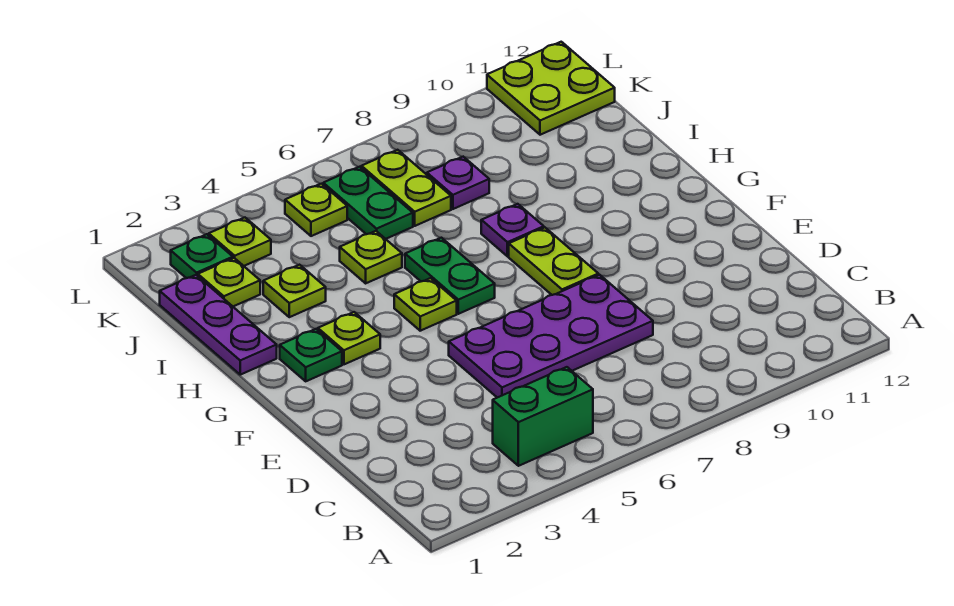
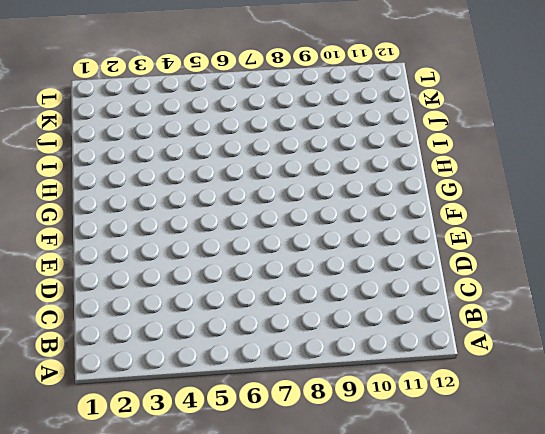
none -> green 1x2 brick [493,367,593,466]
none -> purple 2x4 plate [449,275,653,398]
none -> lime 1x2 plate [509,228,598,295]

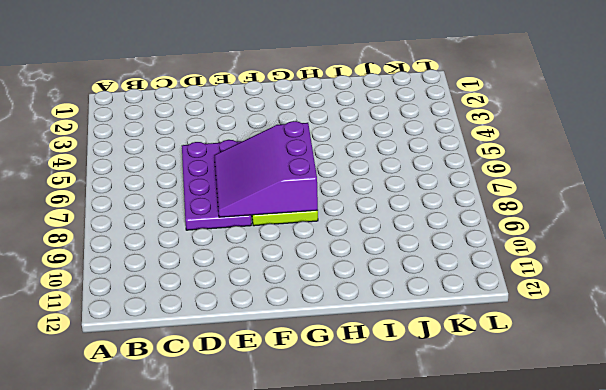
purple 3x3 slope [214,121,318,217] -> none
none -> green 1x2 brick [493,367,593,466]
none -> green 1x1 plate [280,329,342,381]
none -> lime 1x1 plate [318,312,380,364]

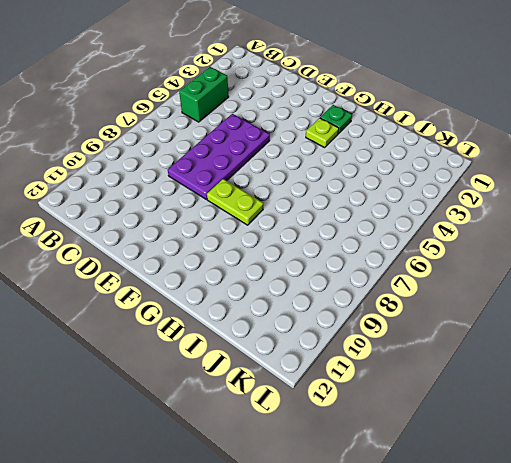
none -> lime 1x1 plate [394,278,457,331]
none -> green 1x2 plate [405,238,495,314]
none -> purple 1x3 plate [160,275,277,375]

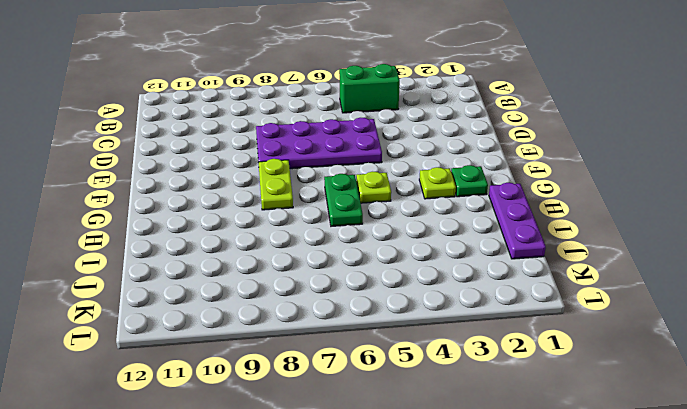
none -> purple 1x1 plate [481,204,544,256]
none -> lime 1x1 plate [263,265,326,317]
none -> lime 1x1 plate [340,231,402,283]

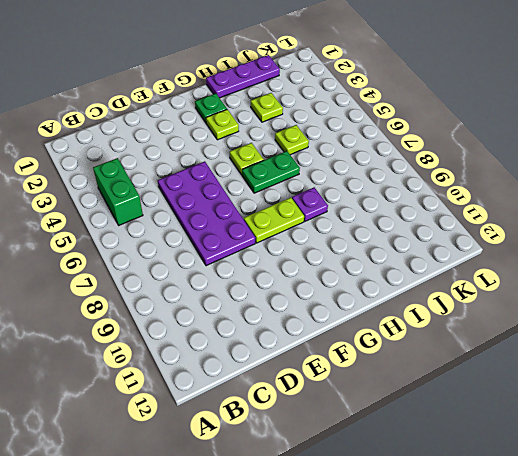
none -> lime 1x1 plate [198,258,260,306]
none -> green 1x2 plate [323,167,413,239]
none -> lime 1x2 plate [361,150,451,226]

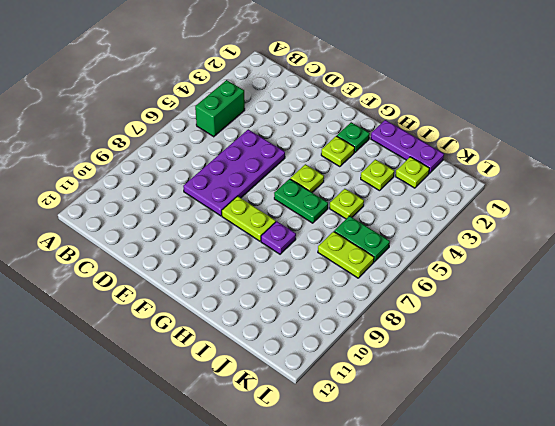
none -> purple 1x1 plate [427,157,489,209]
none -> green 1x1 plate [171,234,233,278]
none -> lime 1x1 plate [209,218,271,266]

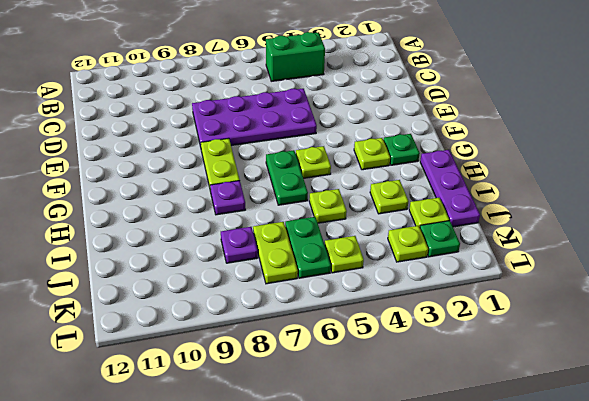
none -> lime 2x2 plate [487,42,615,135]

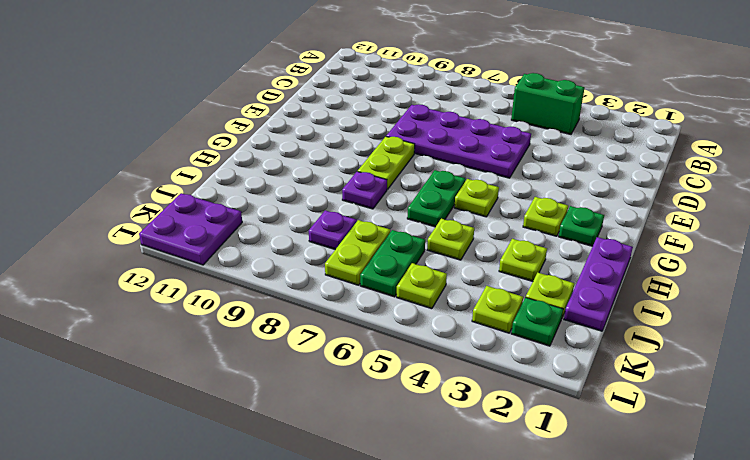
purple 2x2 plate [139,193,242,265] -> lime 2x2 plate [487,42,615,135]

